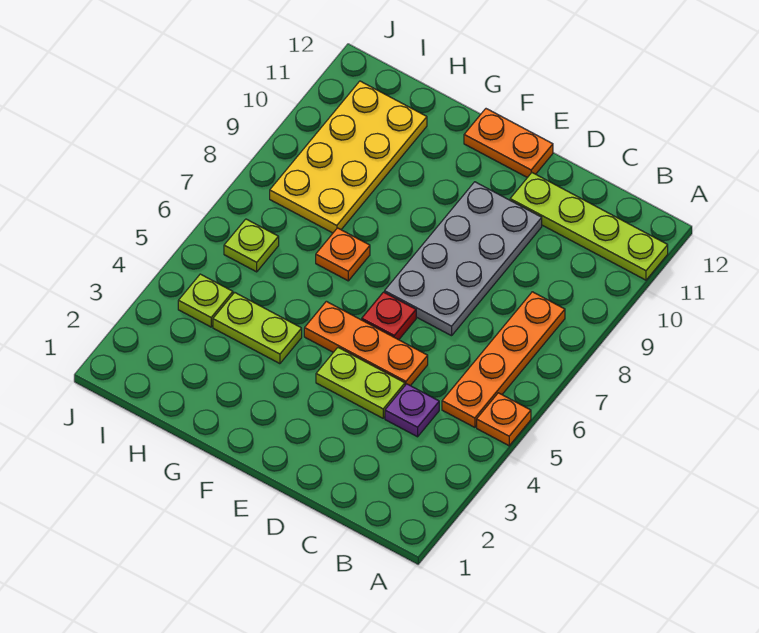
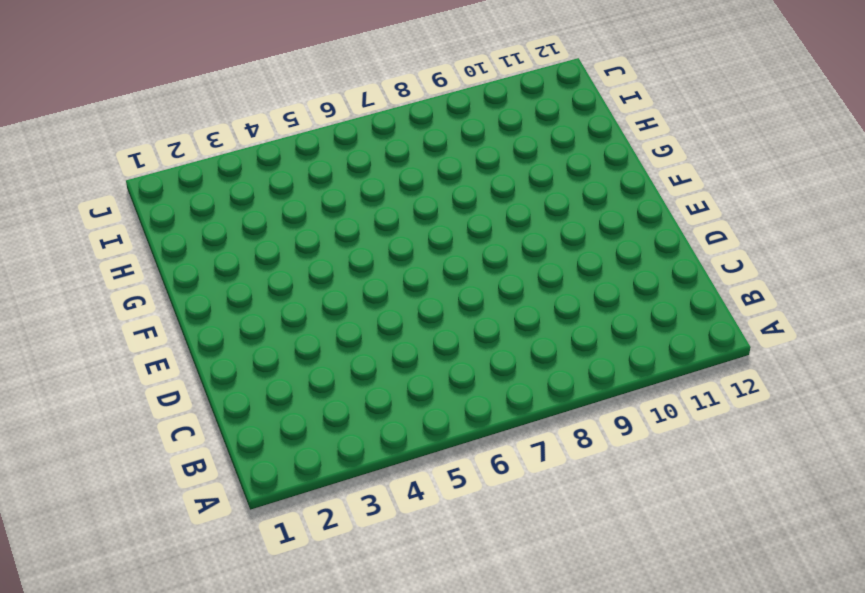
none -> orange 1x1 plate [477,393,531,446]
none -> lime 1x4 plate [510,173,668,280]
none -> orange 1x4 plate [442,292,565,427]

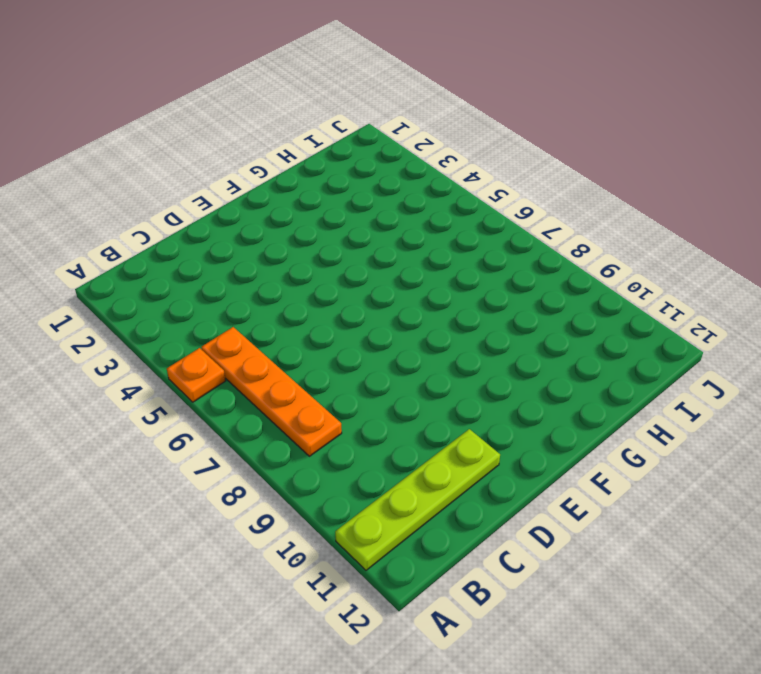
none -> purple 1x1 plate [385,384,439,437]
none -> lime 1x2 plate [316,348,405,418]
none -> orange 1x3 plate [304,301,428,386]

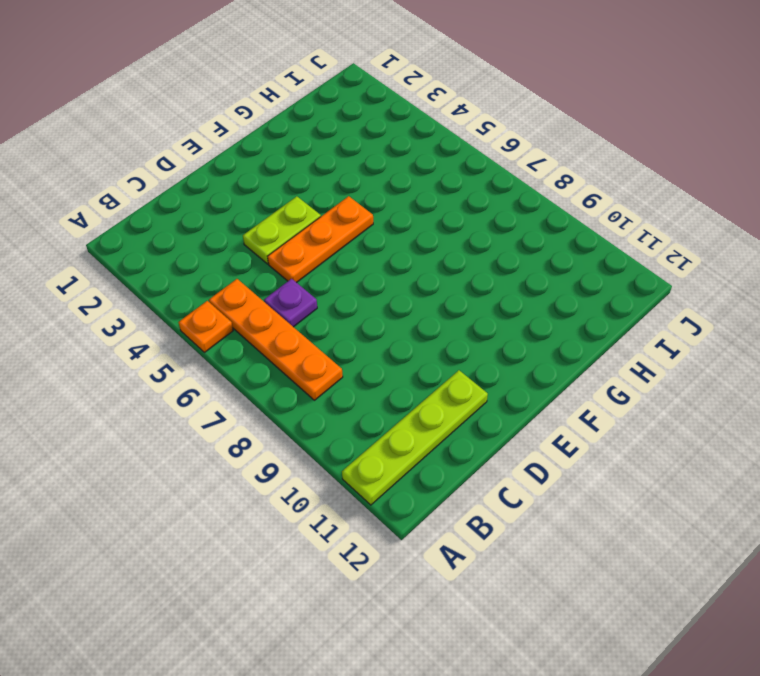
purple 1x1 plate [264,279,317,327] -> purple 1x1 plate moved to [385,384,439,437]
none -> grey 2x4 plate [385,182,542,336]
none -> red 1x1 plate [362,292,416,340]
none -> orange 1x2 plate [464,109,553,178]

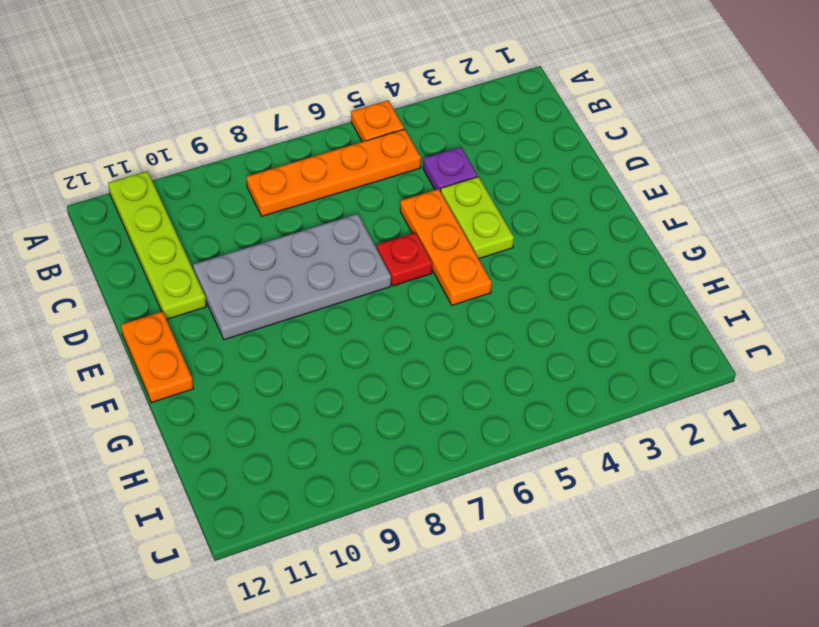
none -> lime 1x2 plate [213,292,302,364]
none -> orange 1x1 plate [316,228,370,281]
none -> yellow 2x4 plate [270,81,427,233]

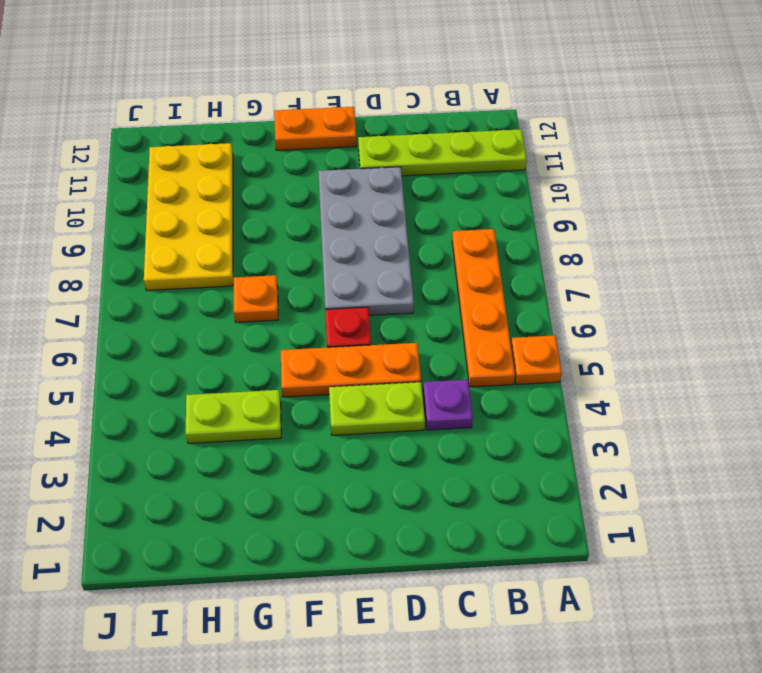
none -> lime 1x1 plate [178,274,233,327]
none -> lime 1x1 plate [224,219,279,272]

